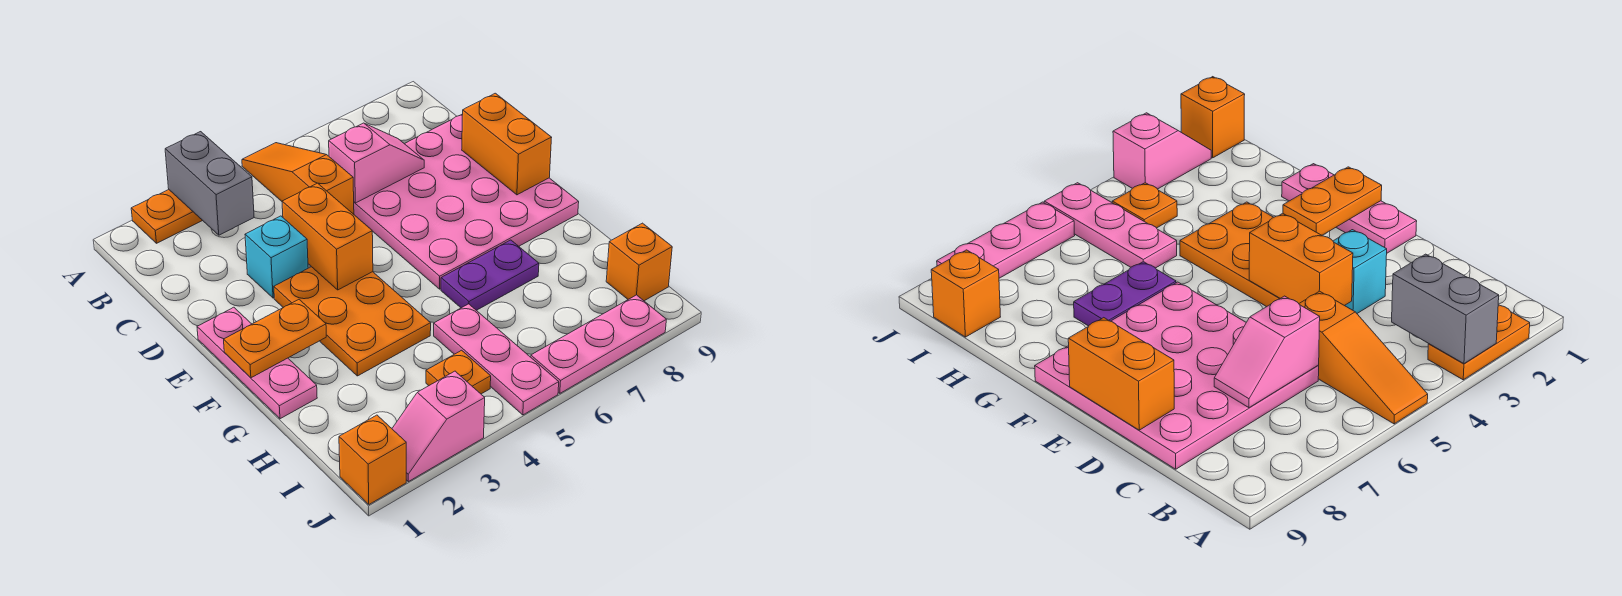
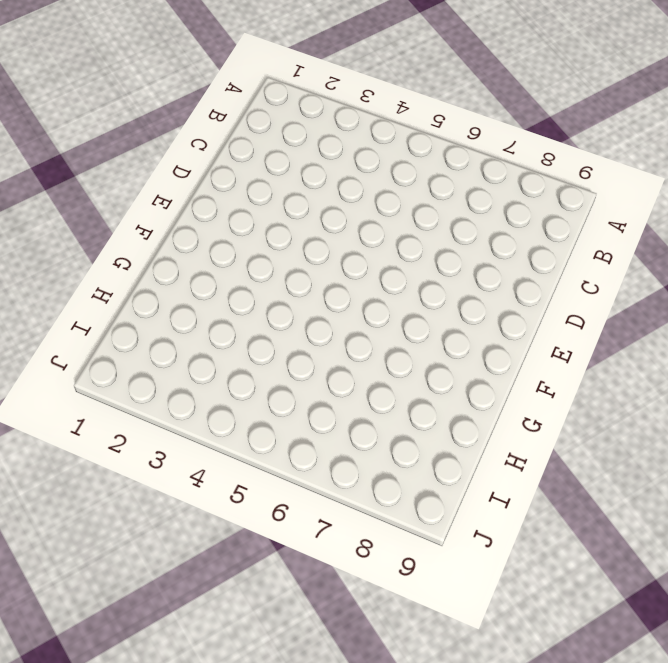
none -> orange 1x2 plate [131,190,203,243]
none -> orange 1x3 slope [242,143,354,214]
none -> pink 4x4 plate [354,114,579,289]

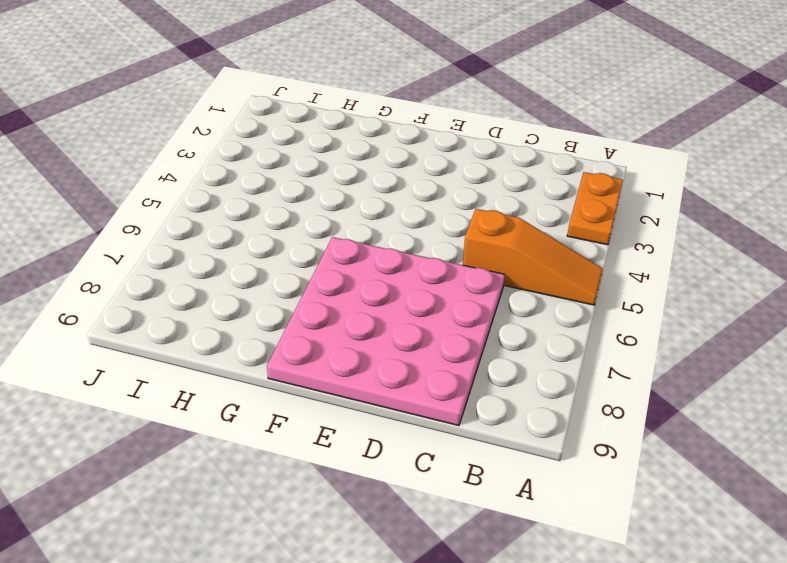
none -> cyan 1x1 brick [245,216,308,298]
none -> pink 1x3 plate [197,307,317,419]
none -> orange 2x3 plate [274,267,431,376]

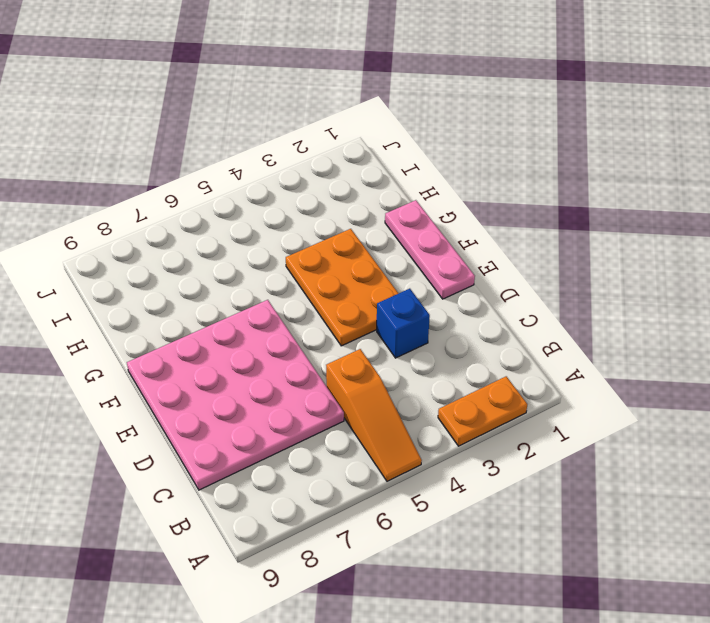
blue 1x1 brick [377,289,430,358] -> cyan 1x1 brick [245,216,308,298]
none -> purple 1x2 plate [441,240,539,310]
none -> pink 1x3 plate [434,304,559,415]
none -> orange 1x1 plate [426,350,491,394]

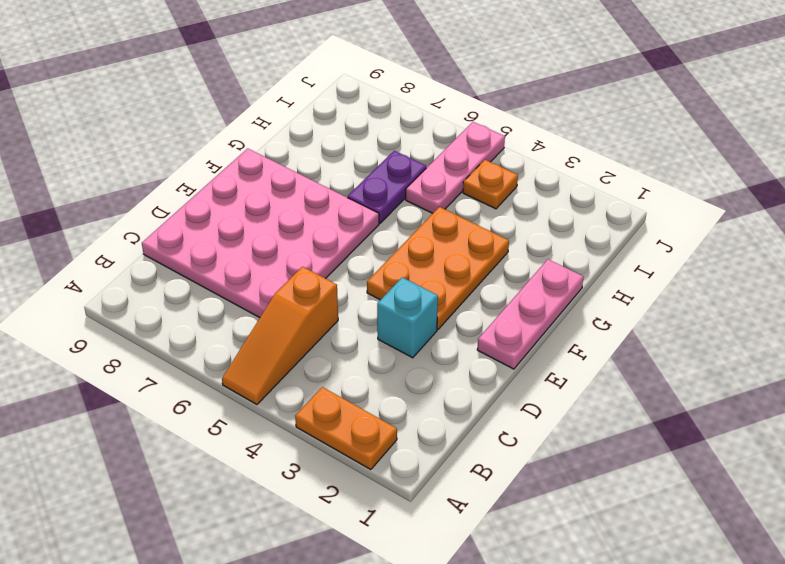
purple 1x2 plate [348,151,426,223] -> purple 1x2 plate turned to [441,240,539,310]
none -> orange 1x1 brick [606,223,672,301]
none -> orange 1x1 brick [339,415,406,504]
none -> pink 1x2 slope [392,371,485,482]

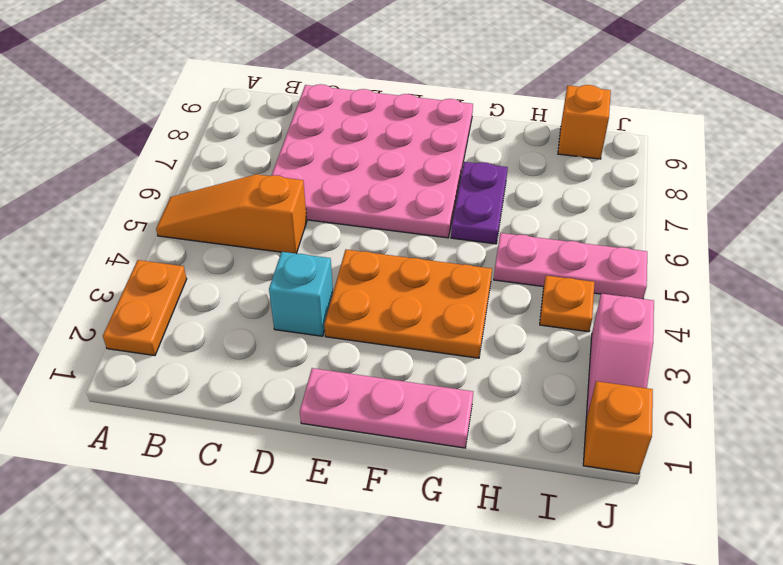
none -> pink 1x3 plate [531,295,666,393]
none -> grey 1x2 brick [165,132,254,235]
none -> pink 1x2 slope [329,123,424,203]

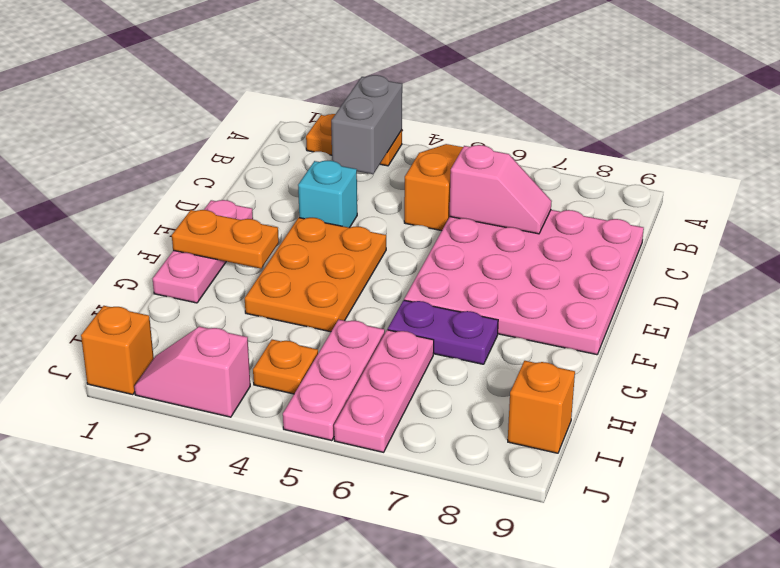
pink 1x3 plate [334,330,434,452] -> pink 1x3 plate turned to [531,295,666,393]
none -> orange 1x2 brick [282,183,373,290]
none -> orange 1x2 brick [462,93,552,195]

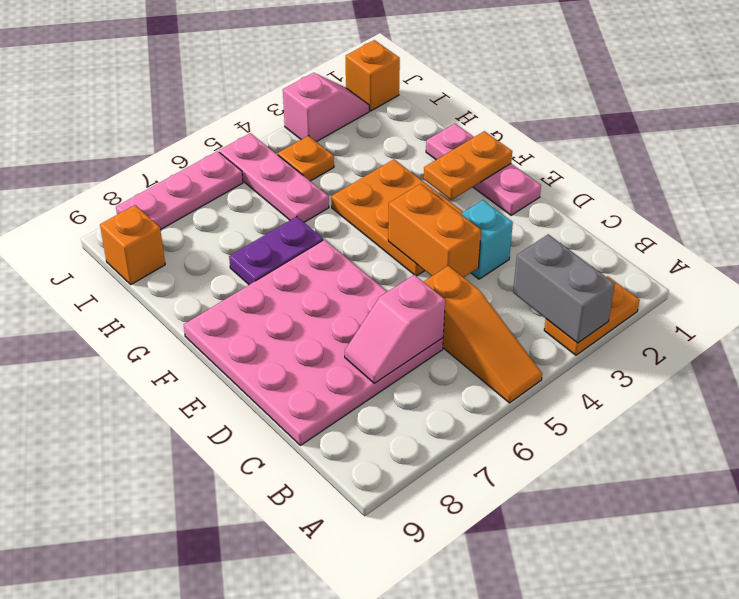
none -> orange 1x2 brick [462,93,552,195]

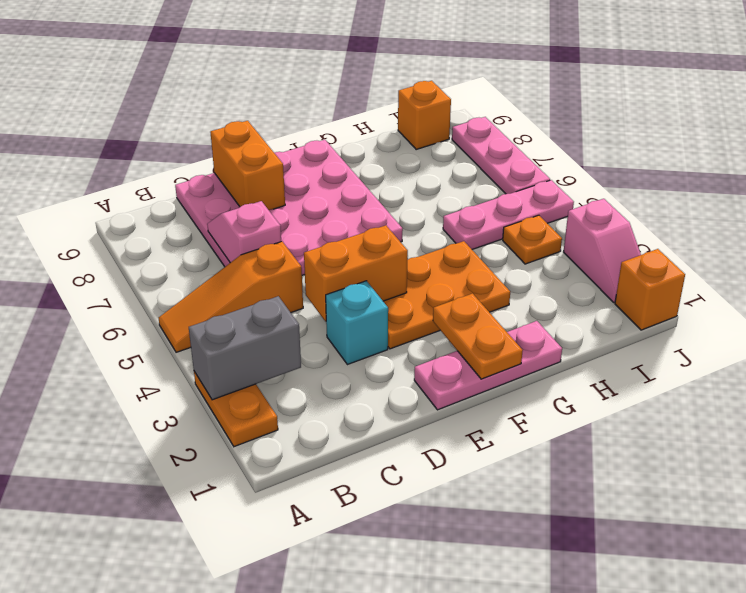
orange 1x2 brick [210,121,285,210] -> orange 1x2 brick turned to [462,93,552,195]
none -> purple 1x2 plate [441,240,539,310]

